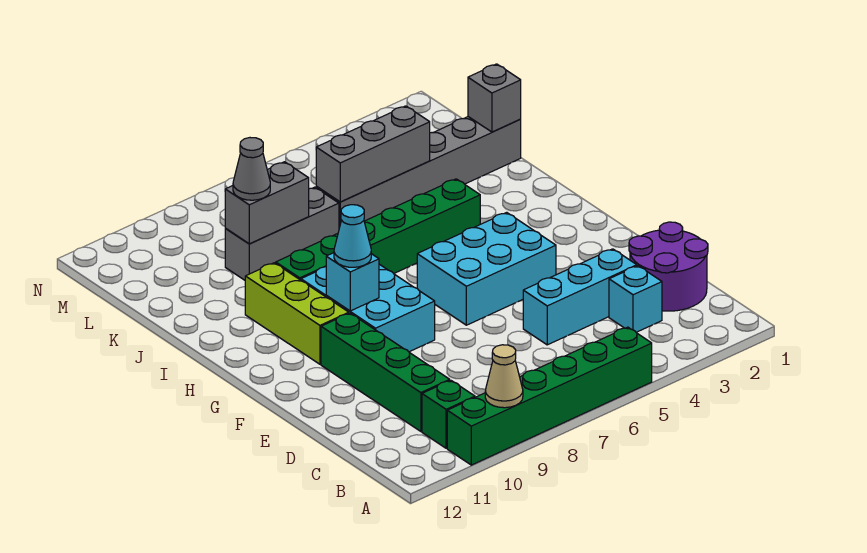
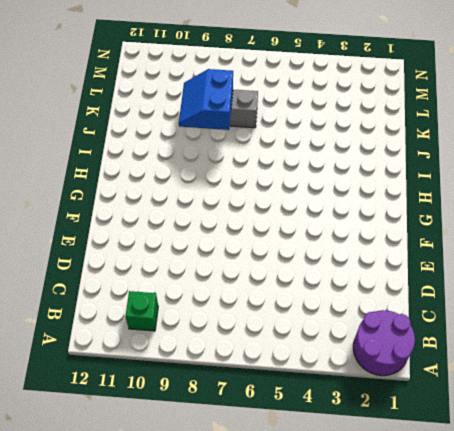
purple 2x2 round brick [353,310,415,376] -> purple 2x2 round brick moved to [629,222,708,311]
blue 2x2 slope [179,69,233,130] -> grey 1x2 brick [225,162,309,244]
none -> green 1x6 brick [447,327,652,465]
none -> cyan 1x1 brick [609,266,662,332]
none -> green 1x4 brick [321,313,450,431]

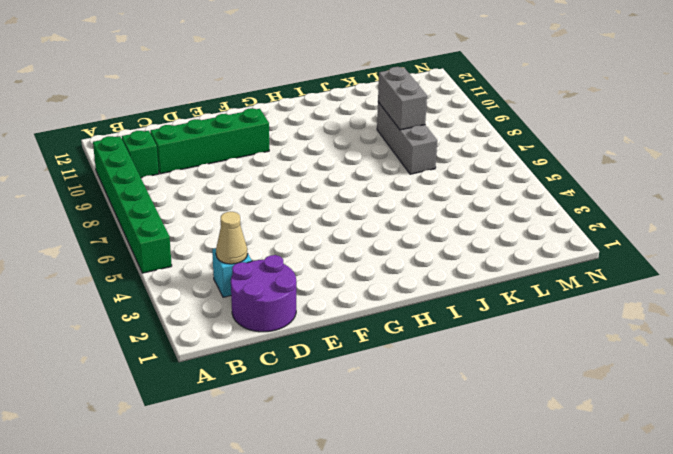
tan 1x1 cone [216,212,247,264] -> tan 1x1 cone moved to [485,345,523,408]
none -> cyan 1x3 brick [523,249,637,345]
none -> cyan 2x3 brick [417,212,556,325]
none -> cyan 2x3 brick [301,264,435,352]

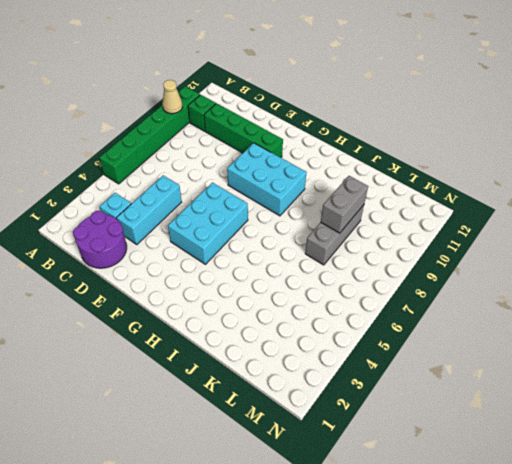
none -> lime 1x3 brick [245,263,349,364]
none -> green 1x6 brick [276,179,480,280]
none -> grey 1x6 brick [316,117,521,228]

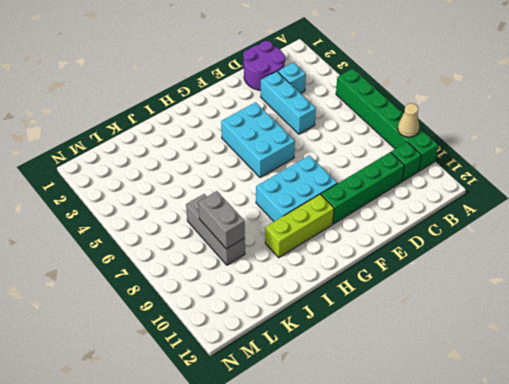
none -> green 1x6 brick [276,179,480,280]
none -> grey 1x6 brick [316,117,521,228]
none -> cyan 1x1 brick [326,253,379,311]

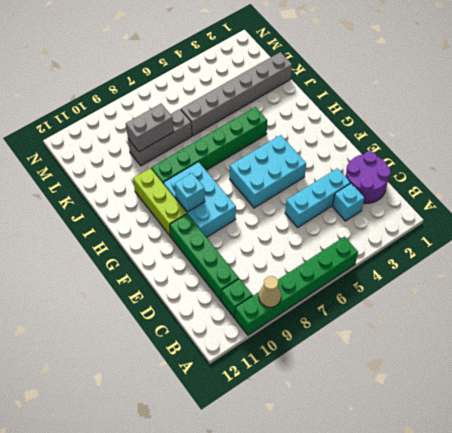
none -> grey 1x1 brick [468,64,521,132]
none -> grey 1x3 brick [316,106,430,202]
none -> cyan 1x1 cone [334,205,371,267]

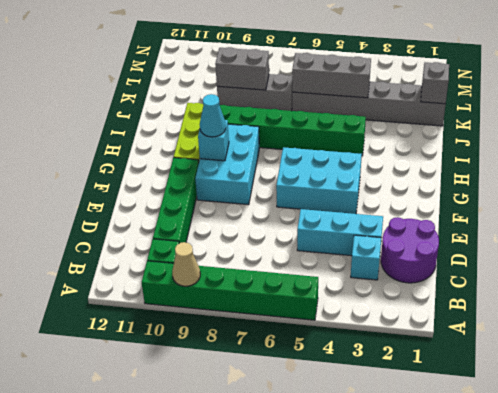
none -> grey 1x1 cone [233,138,270,200]

